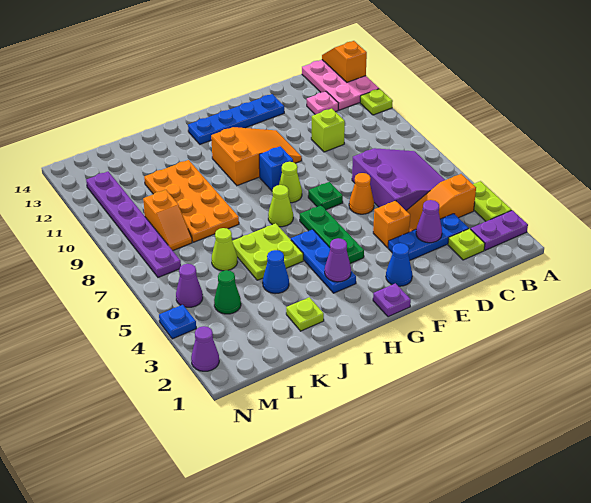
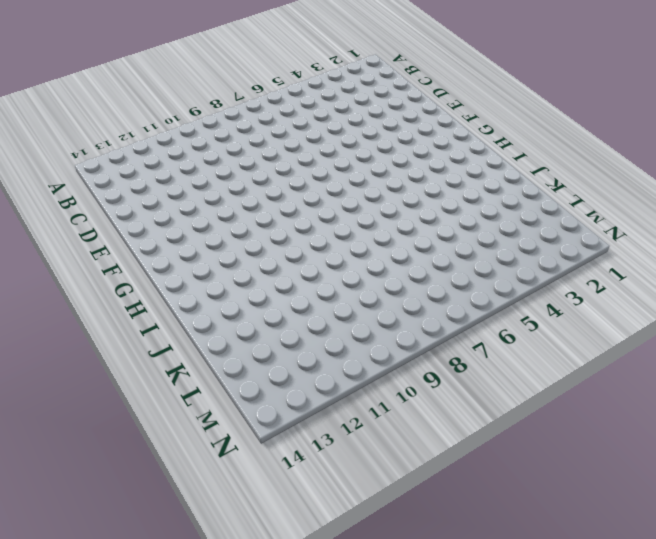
none -> purple 1x2 plate [471,210,528,250]
none -> lime 1x2 plate [473,181,512,221]
none -> lime 1x1 plate [360,89,393,115]
none -> pink 2x3 plate [302,60,379,110]

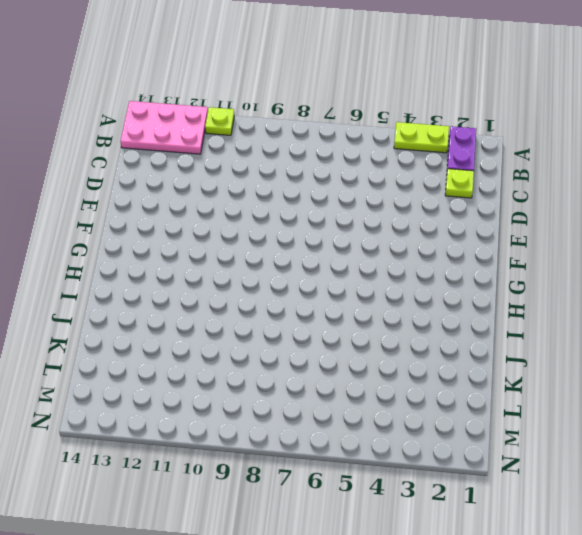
none -> orange 1x3 slope [406,174,476,232]
none -> purple 3x3 slope [352,148,445,210]
none -> blue 1x3 plate [388,214,469,260]
none -> pink 1x1 plate [307,92,338,115]

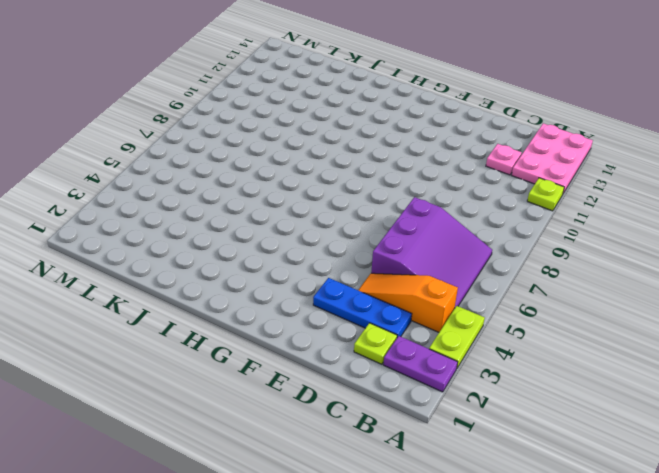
none -> lime 1x1 brick [311,109,345,152]
none -> orange 1x1 brick [373,201,410,248]
none -> orange 1x1 cone [349,173,374,214]
none -> blue 1x4 plate [188,94,284,144]

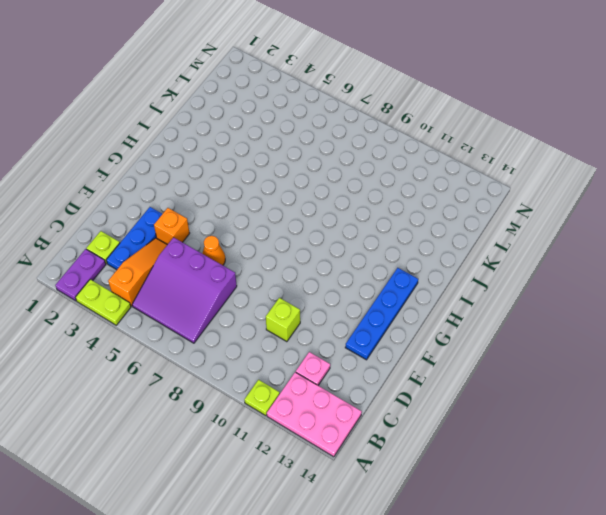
none -> blue 1x1 cone [386,243,412,286]
none -> green 1x1 plate [308,182,343,210]
none -> orange 2x3 slope [211,127,302,186]
none -> purple 1x1 plate [373,283,411,317]

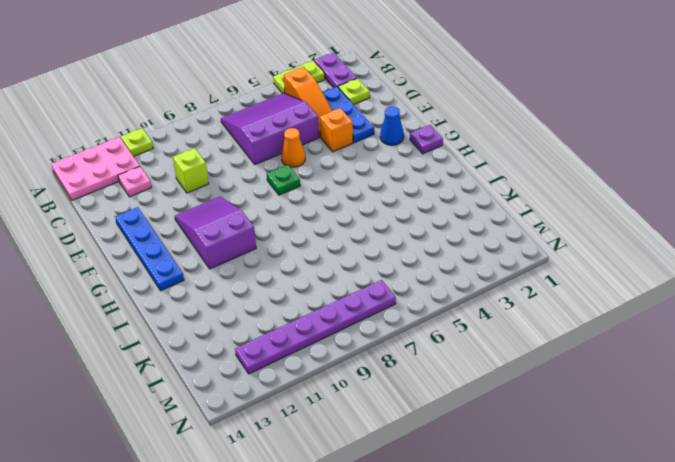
purple 2x3 slope [175,197,256,269] -> orange 2x3 slope [211,127,302,186]
none -> green 1x3 plate [300,205,364,264]
none -> lime 1x1 cone [279,162,302,203]
none -> blue 1x1 brick [259,146,293,191]
none -> blue 1x3 plate [291,229,356,293]

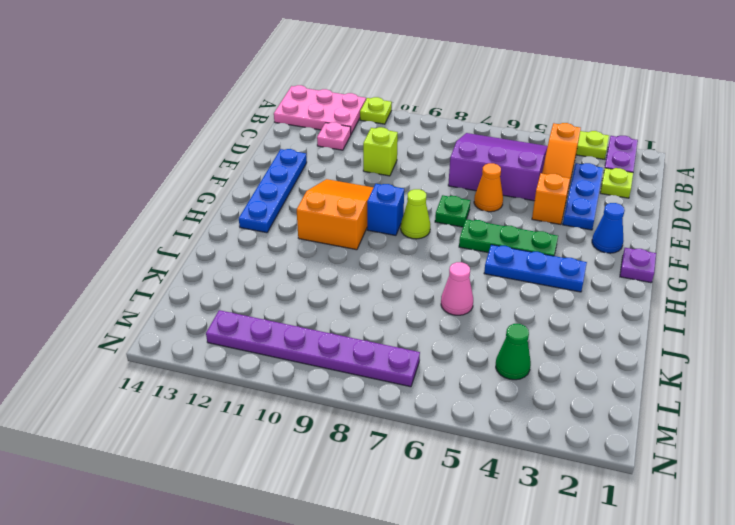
pink 1x1 cone [441,262,473,315] -> lime 2x2 plate [232,223,303,280]
none -> lime 1x1 cone [268,185,293,227]
none -> lime 1x1 plate [286,297,324,331]
none -> blue 1x1 cone [263,250,289,294]
none -> orange 2x4 plate [144,160,239,242]

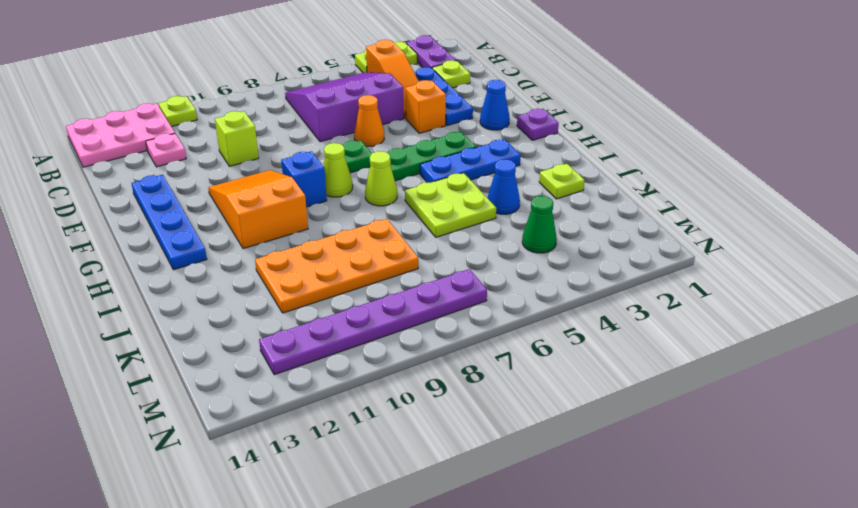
none -> lime 1x1 cone [212,228,238,271]
none -> orange 1x2 slope [143,190,192,251]
none -> purple 1x1 cone [176,264,203,307]
none -> purple 1x1 cone [191,326,219,371]

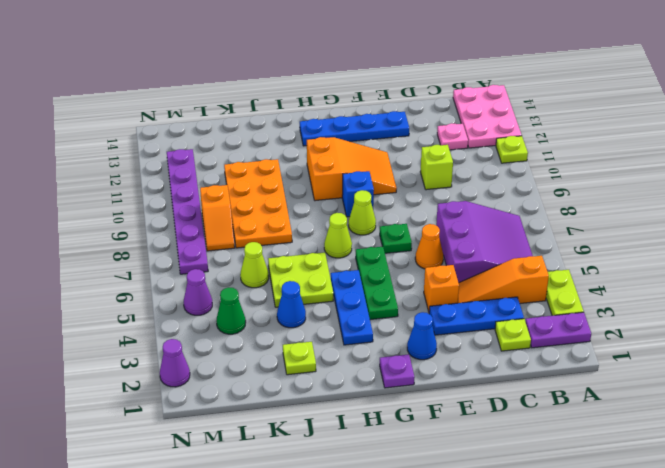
none -> blue 1x1 plate [159,305,196,339]
none -> orange 1x2 slope [322,41,367,82]
none -> purple 1x1 cone [416,200,442,243]
none -> purple 1x1 cone [325,238,351,282]

